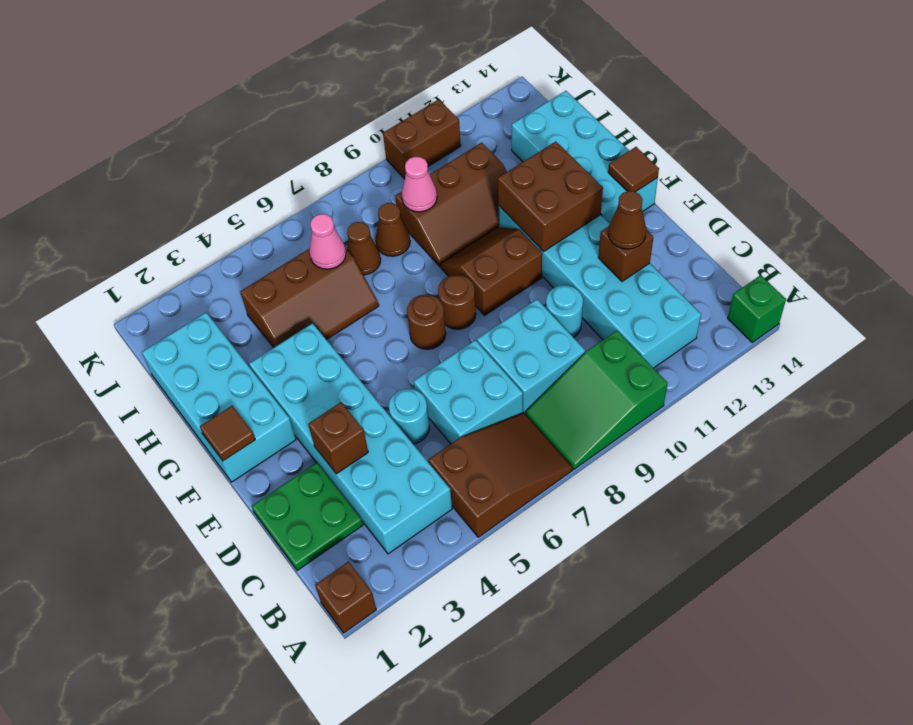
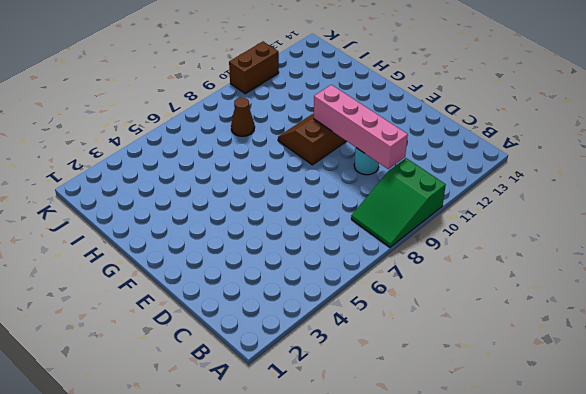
pink 1x4 brick [314,85,408,169] -> none
none -> brown 1x1 brick [315,562,376,633]
none -> brown 2x3 slope [428,413,573,537]
none -> green 1x1 brick [728,275,786,342]

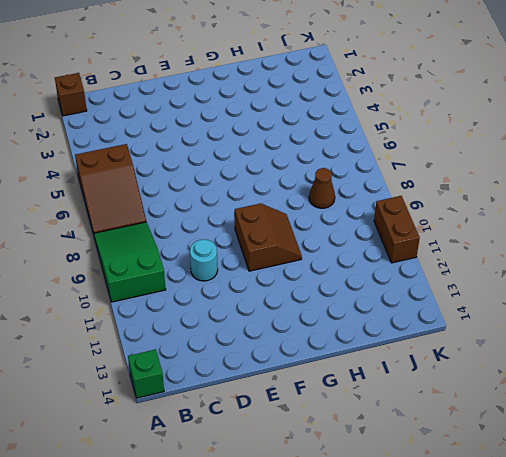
none -> cyan 2x6 brick [249,323,452,554]
none -> cyan 2x6 brick [499,206,701,368]
none -> green 2x2 plate [252,463,363,571]

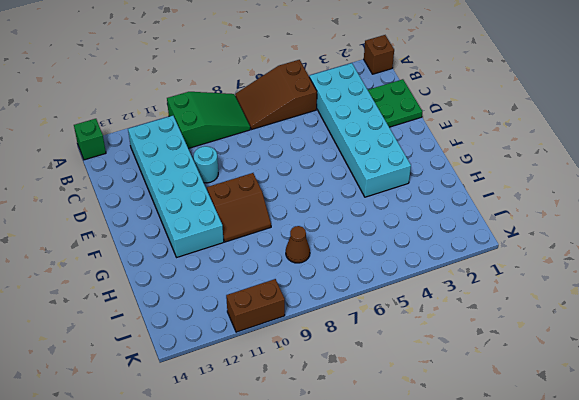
none -> cyan 2x2 brick [414,340,523,444]
none -> cyan 2x2 brick [477,299,585,413]
none -> cyan 1x1 round brick [389,389,429,444]

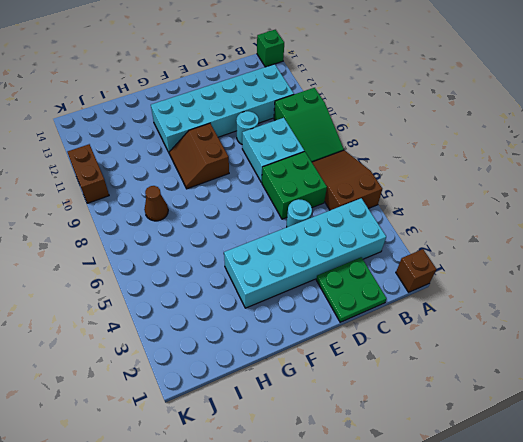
green 2x2 brick [262,152,327,219] -> cyan 2x2 brick [414,340,523,444]
none -> cyan 2x4 brick [142,313,296,482]
none -> brown 1x1 round brick [407,295,446,349]
none -> brown 1x1 round brick [438,275,476,329]

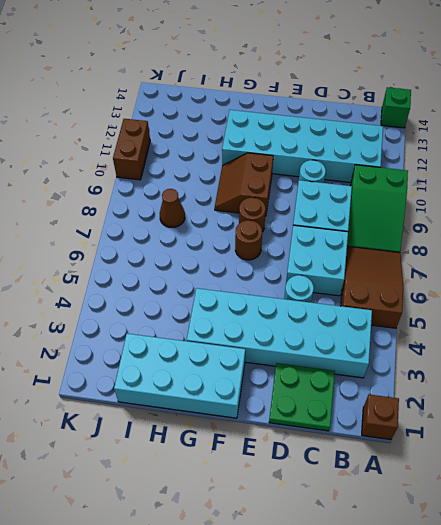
none -> cyan 2x4 brick [512,91,658,223]
none -> brown 2x3 slope [240,248,379,348]
none -> brown 2x3 slope [395,143,507,267]

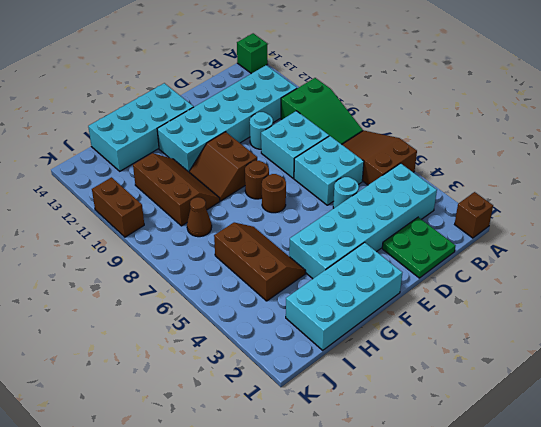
none -> brown 1x1 cone [347,222,381,275]
none -> brown 1x1 brick [308,402,368,474]
none -> brown 1x1 brick [599,226,653,281]

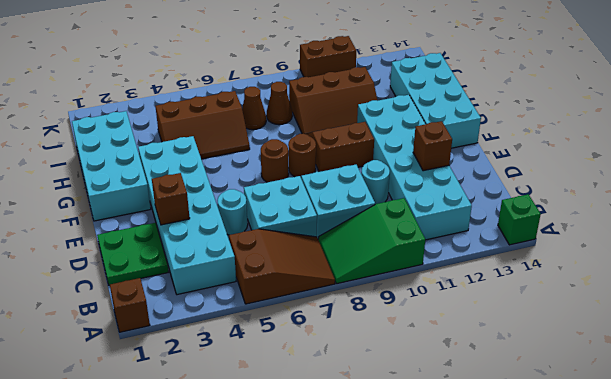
none -> brown 1x1 tile [200,406,255,461]
none -> brown 2x2 brick [498,142,603,252]
none -> brown 1x1 tile [608,147,659,192]

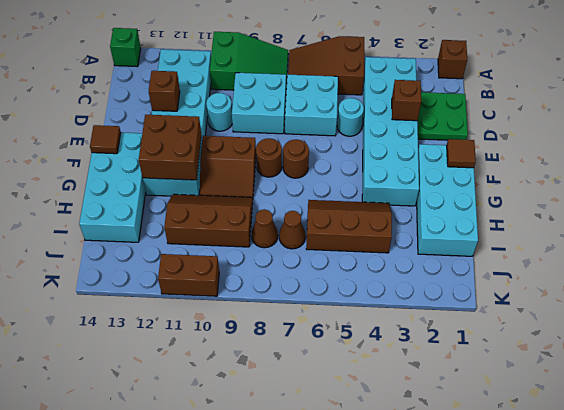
none -> pink 1x1 cone [309,214,346,269]
none -> pink 1x1 cone [402,157,437,212]
none -> brown 1x1 cone [608,191,646,249]

